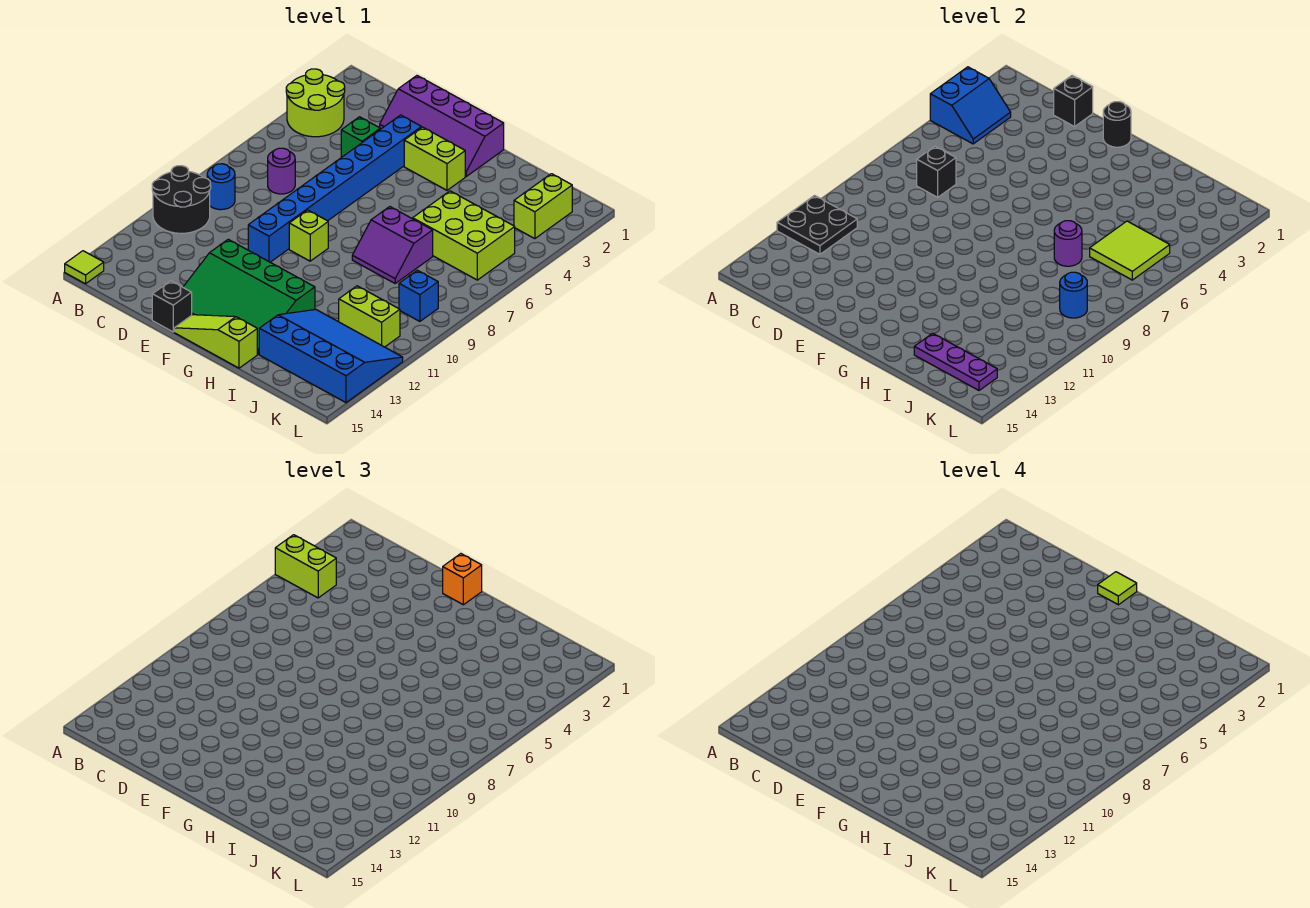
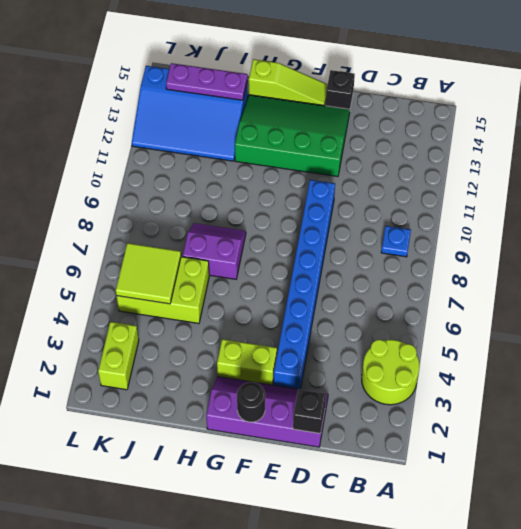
blue 1x1 plate [381,226,411,257] -> blue 1x1 round brick [207,164,235,210]
none -> black 2x2 round brick [152,166,211,233]
none -> lime 1x1 tile [65,251,104,284]
none -> purple 1x1 round brick [268,148,295,194]
none -> green 1x1 brick [341,117,380,157]

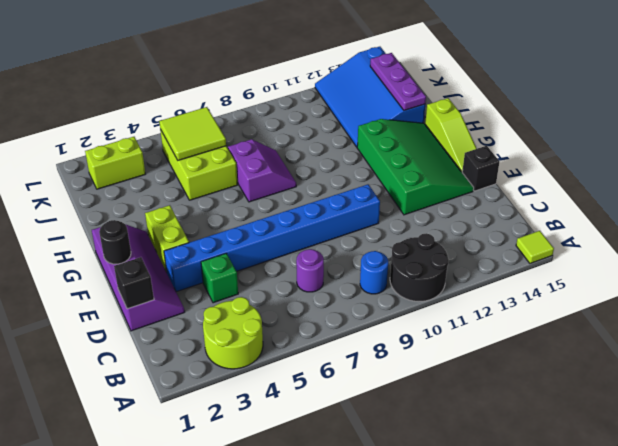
none -> lime 1x1 brick [289,210,328,261]
none -> lime 1x2 brick [339,286,400,347]
none -> blue 1x1 brick [399,270,438,321]
none -> blue 2x2 slope [930,67,1011,144]

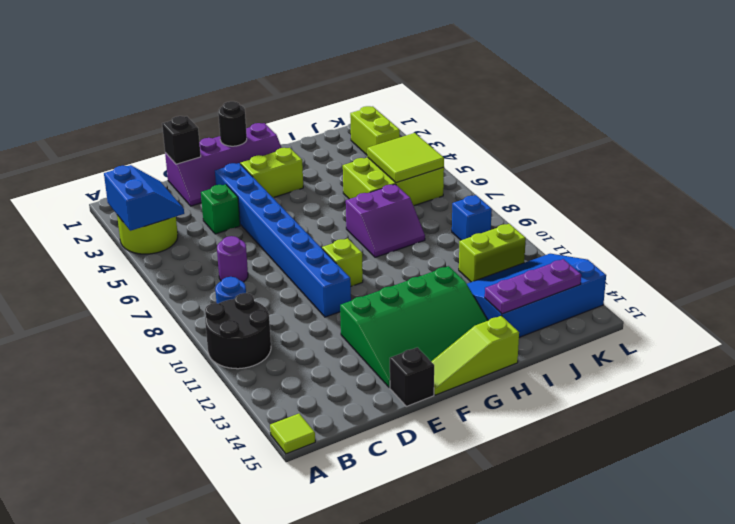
none -> black 2x2 plate [777,196,857,254]
none -> black 1x1 brick [917,146,956,197]
none -> purple 1x1 round brick [1054,221,1082,266]
none -> blue 1x1 round brick [1060,272,1087,318]

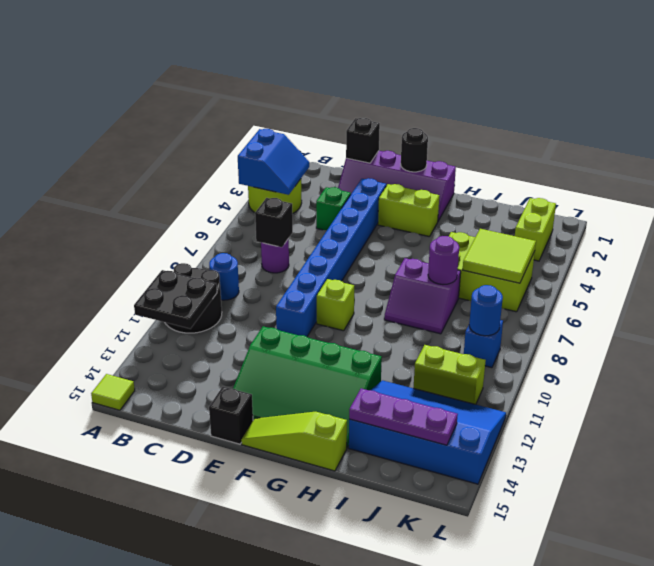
none -> lime 1x2 brick [275,535,336,598]
none -> orange 1x1 brick [443,554,482,605]
none -> lime 1x1 tile [1098,572,1137,605]

